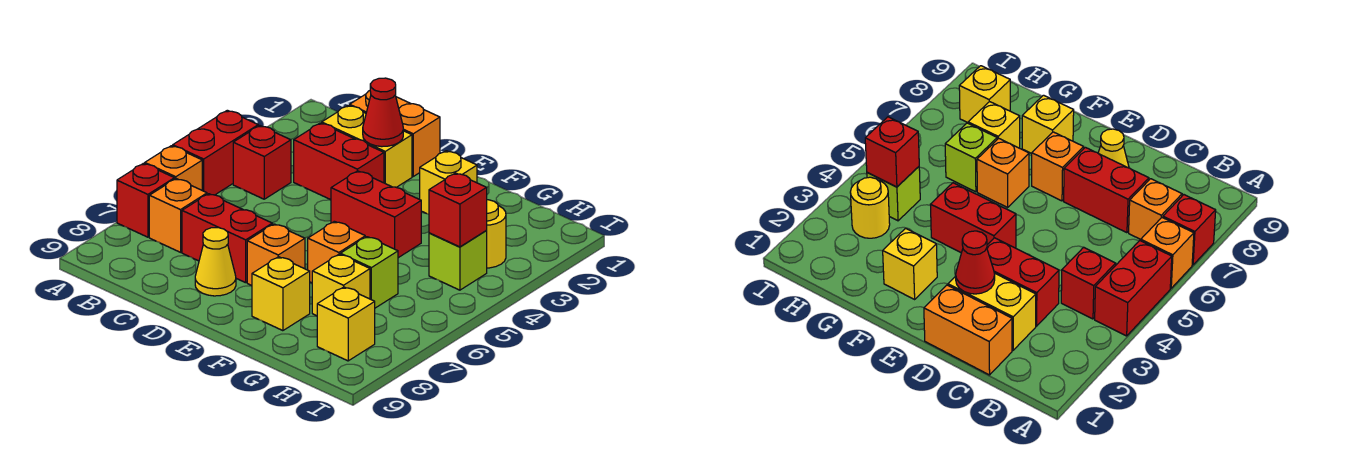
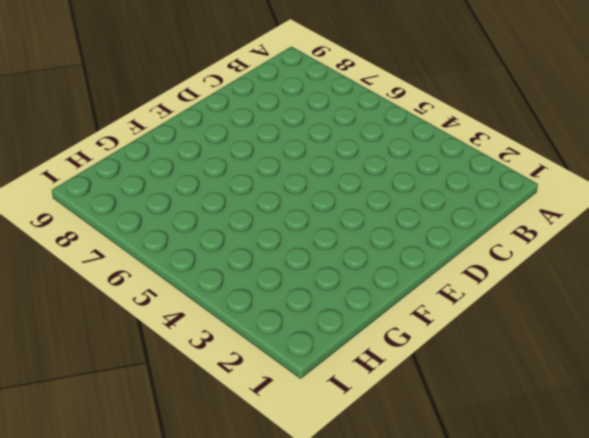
none -> red 1x2 brick [173,110,258,195]
none -> orange 1x1 brick [145,146,202,190]
none -> red 1x1 brick [117,163,174,237]

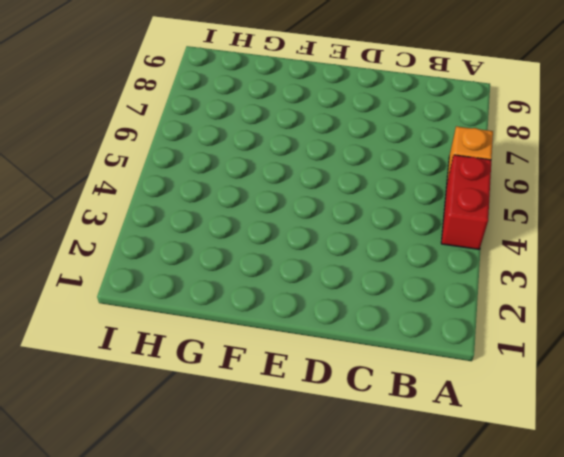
none -> red 1x1 brick [117,163,174,237]
none -> red 1x1 brick [233,126,291,199]
none -> orange 1x1 brick [149,179,207,252]

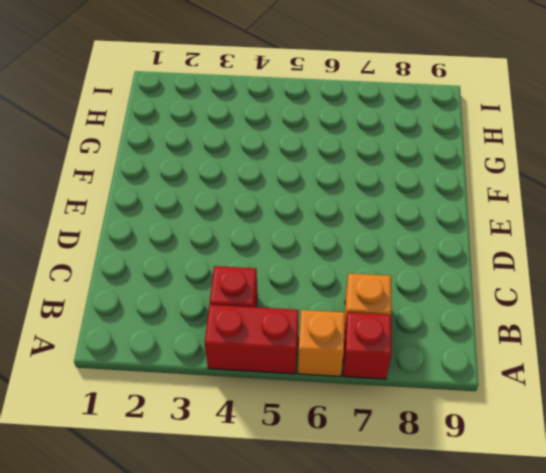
none -> orange 1x2 brick [350,91,440,176]
none -> yellow 1x2 brick [322,105,412,187]
none -> red 1x2 brick [294,123,384,200]

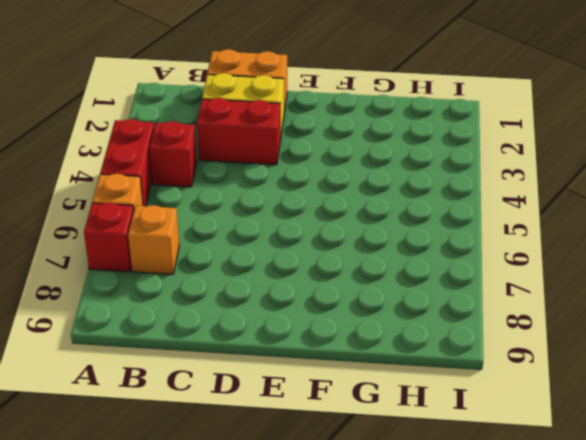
none -> red 1x2 brick [182,194,272,283]
none -> yellow 1x1 cone [195,228,236,296]
none -> red 1x2 brick [331,171,421,258]

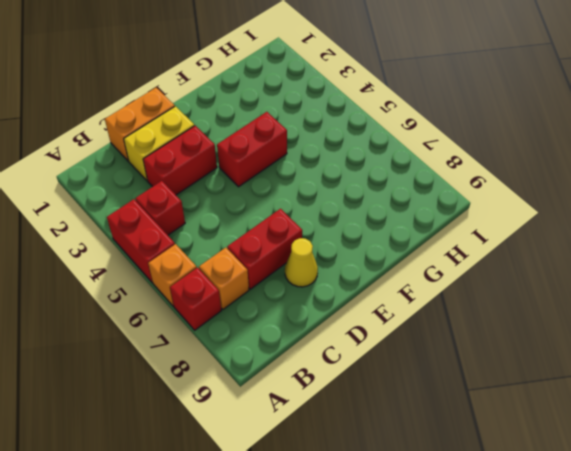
none -> orange 1x1 brick [247,224,305,285]
none -> yellow 1x1 brick [420,151,477,214]
none -> orange 1x1 brick [308,221,365,283]

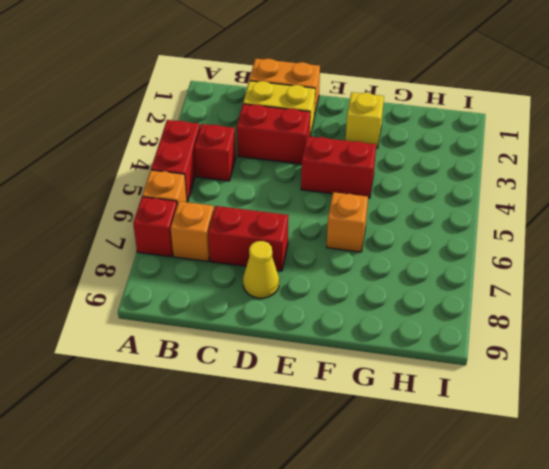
none -> orange 1x1 brick [247,224,305,285]
none -> yellow 1x1 brick [252,257,310,331]
none -> lime 1x1 brick [340,237,398,308]

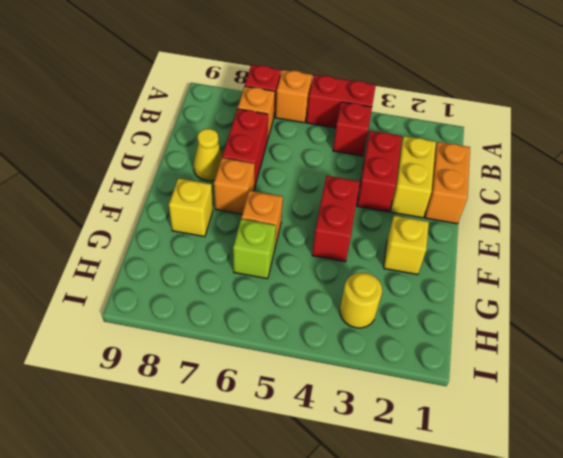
none -> yellow 1x1 brick [312,254,370,316]
none -> lime 1x1 brick [429,231,487,290]
none -> yellow 1x1 brick [317,287,375,361]

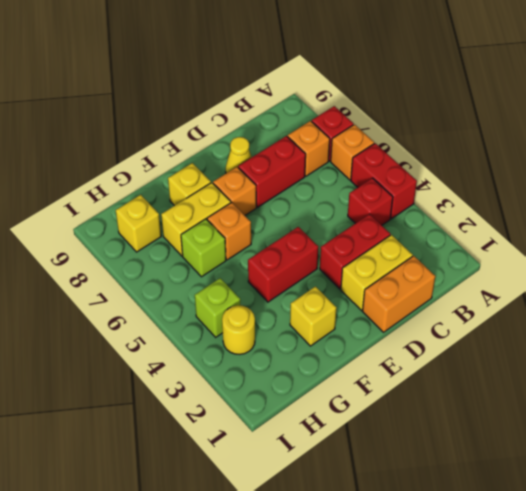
yellow 1x2 brick [161,183,231,256] -> yellow 1x1 brick [312,254,370,316]
none -> red 1x1 cone [363,78,403,147]
none -> red 1x1 brick [429,173,487,247]

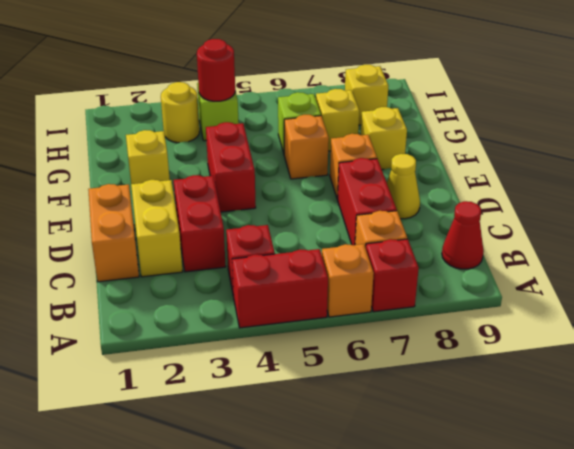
red 1x1 cone [442,201,484,269] -> red 1x1 cone moved to [363,78,403,147]
red 1x1 round brick [197,39,235,101] -> red 1x1 brick [429,173,487,247]

